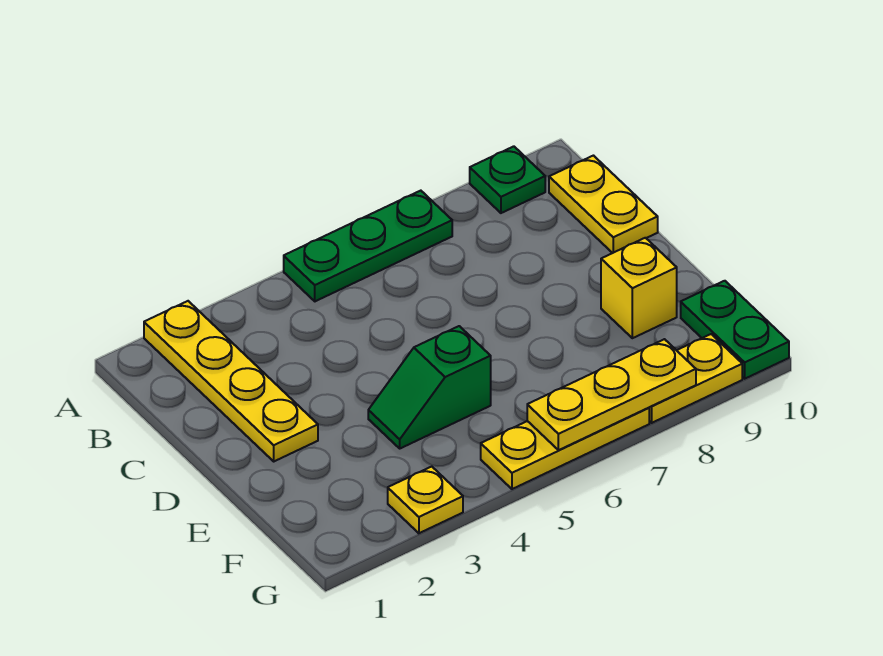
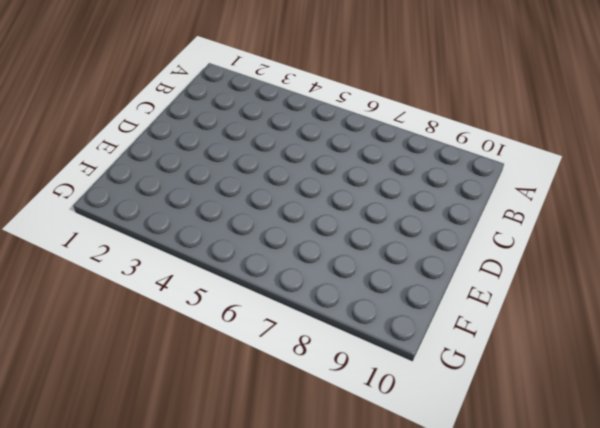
none -> yellow 1x4 plate [144,301,318,461]
none -> green 1x3 plate [284,191,452,301]

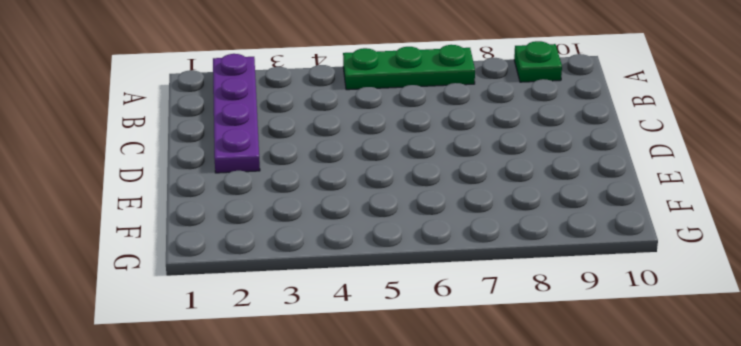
purple 1x4 plate [213,54,260,173] -> yellow 1x4 plate [144,301,318,461]
none -> yellow 1x2 plate [549,156,658,253]
none -> green 1x2 slope [368,326,491,448]

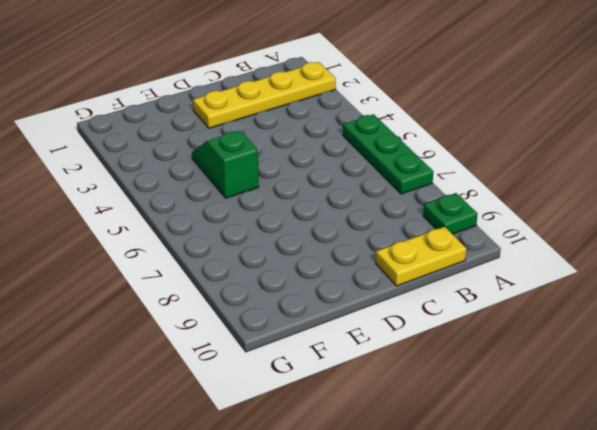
none -> yellow 1x1 brick [601,238,677,338]
none -> green 1x2 plate [681,281,789,379]

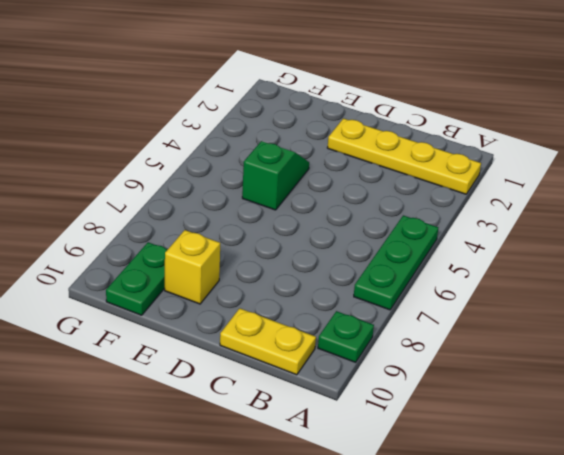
green 1x2 plate [106,242,168,315] -> green 1x2 plate turned to [681,281,789,379]
none -> yellow 1x1 plate [388,467,463,533]
none -> yellow 1x3 plate [481,408,649,489]

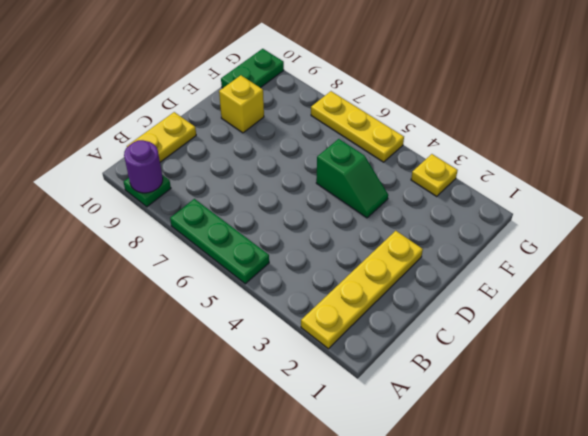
purple 1x1 round brick [124,140,163,193] -> none
none -> yellow 1x2 plate [649,334,742,423]
none -> yellow 1x3 plate [527,339,696,450]

